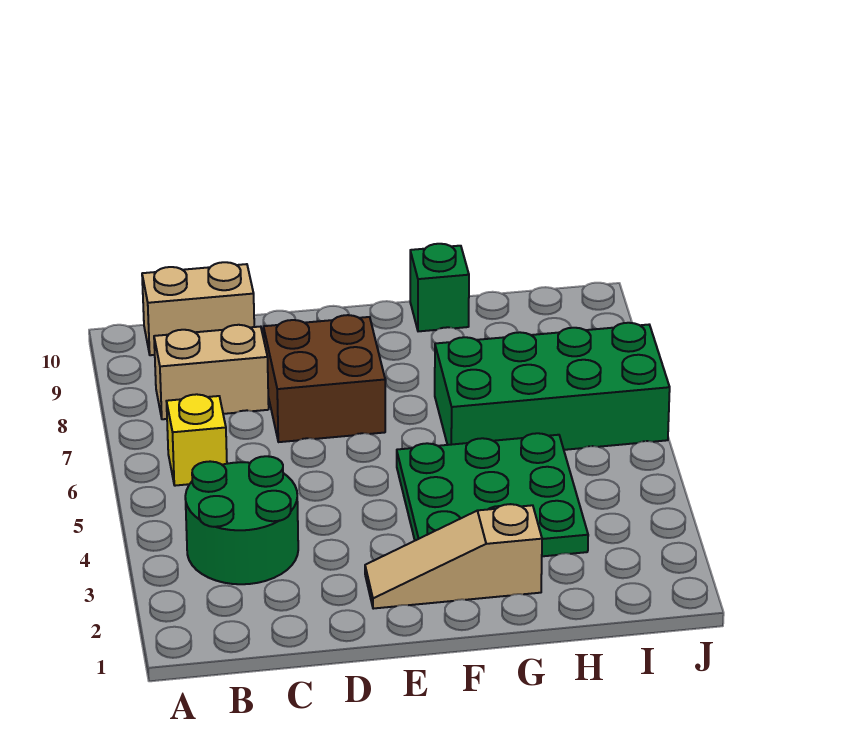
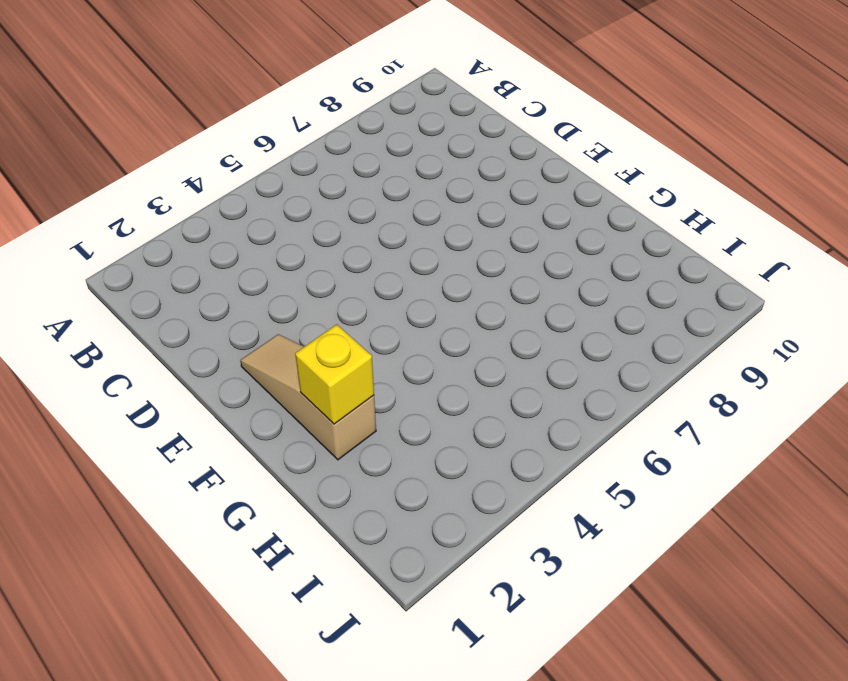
yellow 1x1 brick [295,324,374,424] -> yellow 1x1 brick moved to [167,394,227,486]
none -> green 2x2 round brick [185,456,298,584]
none -> tan 1x2 brick [154,325,269,419]

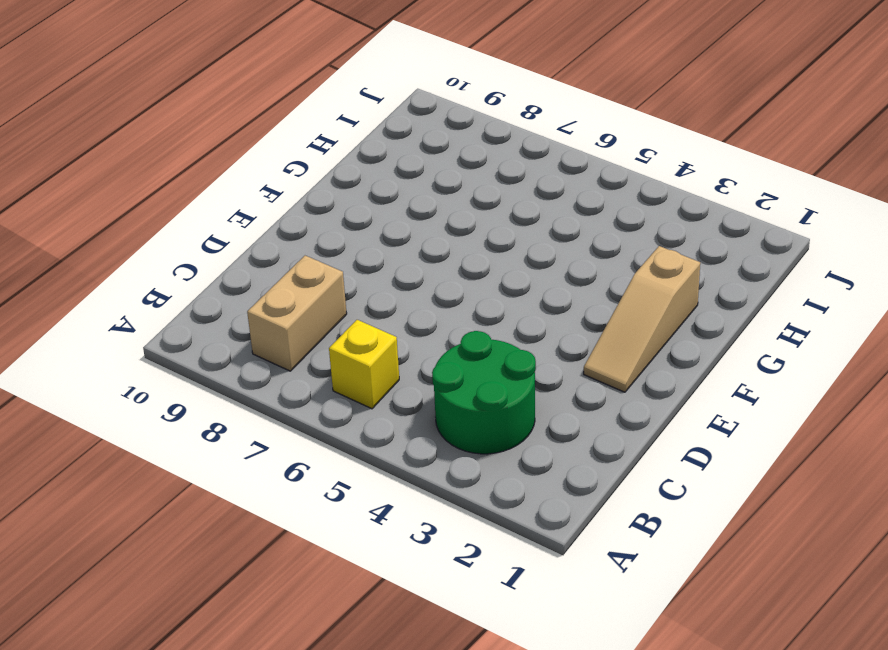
none -> tan 1x2 brick [142,262,254,355]
none -> brown 2x2 brick [263,315,385,442]

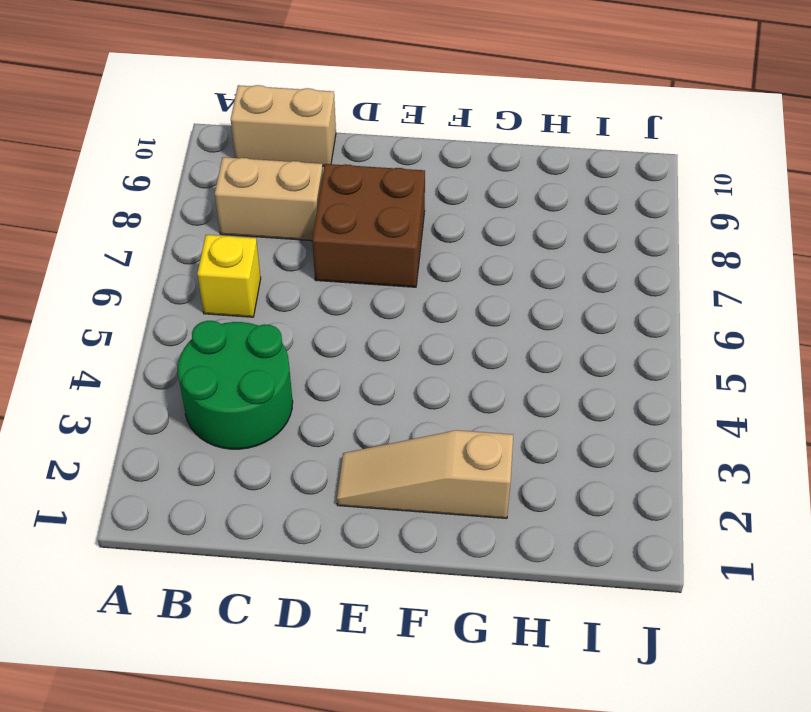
none -> green 3x3 plate [397,433,588,556]
none -> green 2x4 brick [435,323,670,450]

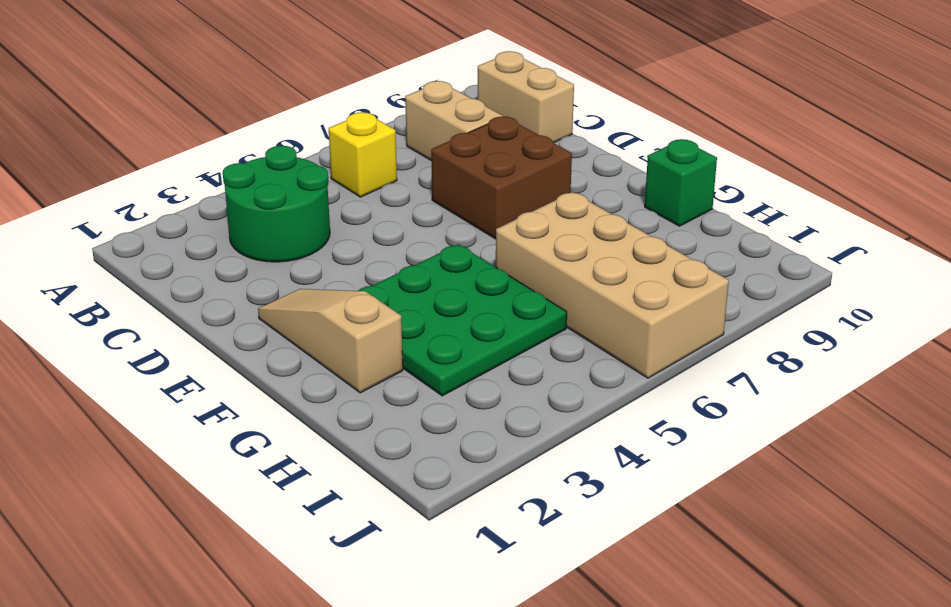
tan 2x4 brick [496,192,729,378] -> green 2x4 brick [435,323,670,450]

